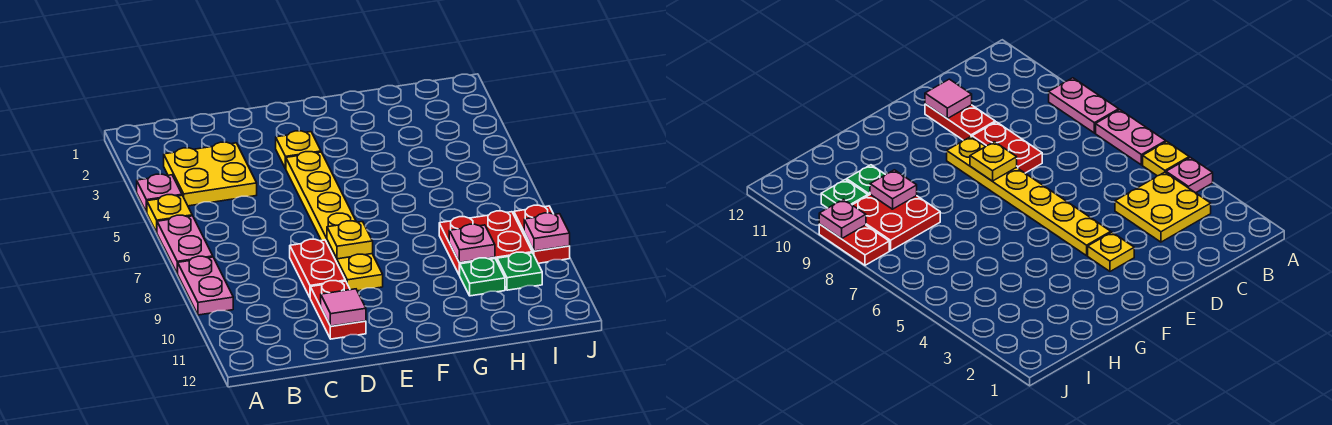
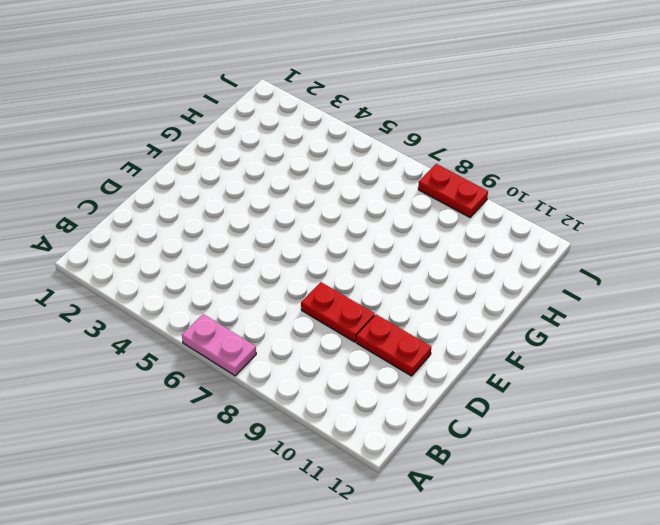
none -> pink 1x1 plate [137,174,182,212]
none -> yellow 1x1 plate [147,195,192,232]
none -> pink 1x2 plate [178,256,233,315]

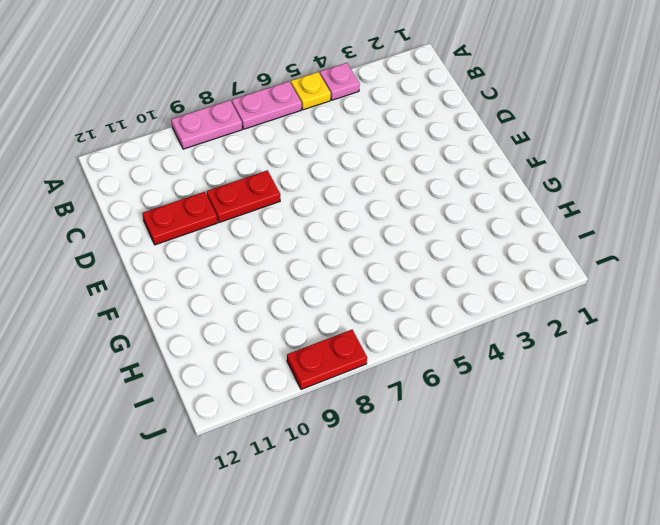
none -> yellow 2x2 plate [164,142,257,206]
none -> yellow 1x1 plate [276,131,321,169]
none -> yellow 1x6 plate [286,152,383,291]

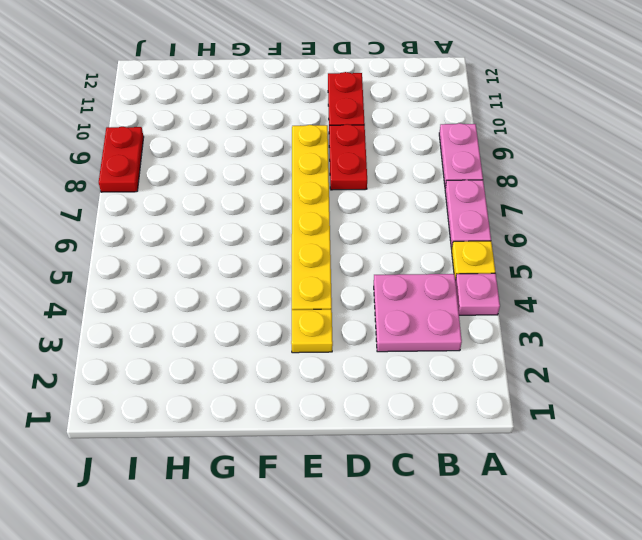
pink 2x2 plate [374,274,462,352] -> yellow 2x2 plate [164,142,257,206]
none -> red 2x2 plate [439,211,532,275]
none -> green 1x1 plate [460,258,505,296]
none -> green 1x1 plate [497,252,542,290]

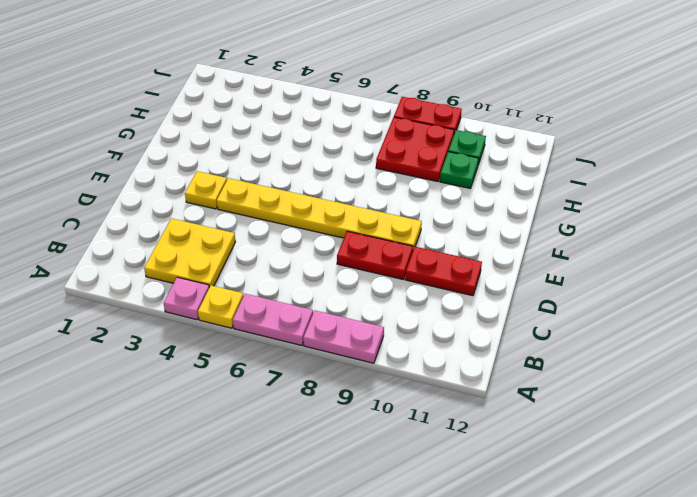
none -> pink 1x1 tile [321,289,366,326]
none -> yellow 1x1 plate [327,221,373,259]
none -> pink 1x1 plate [449,224,495,262]

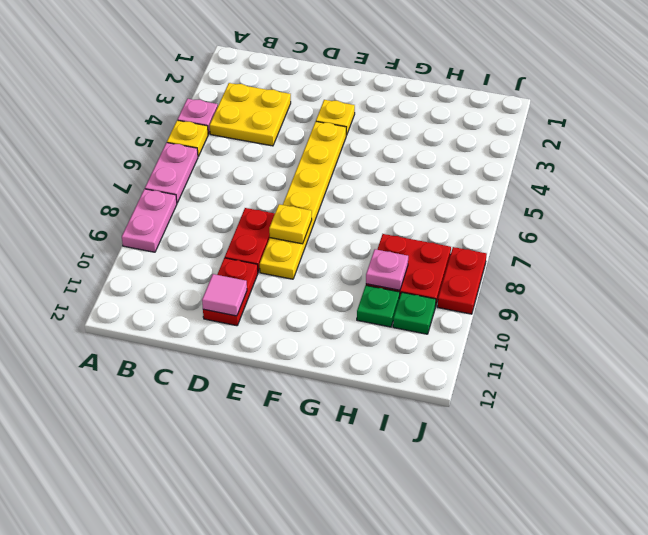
none -> pink 1x1 plate [524,213,570,251]

